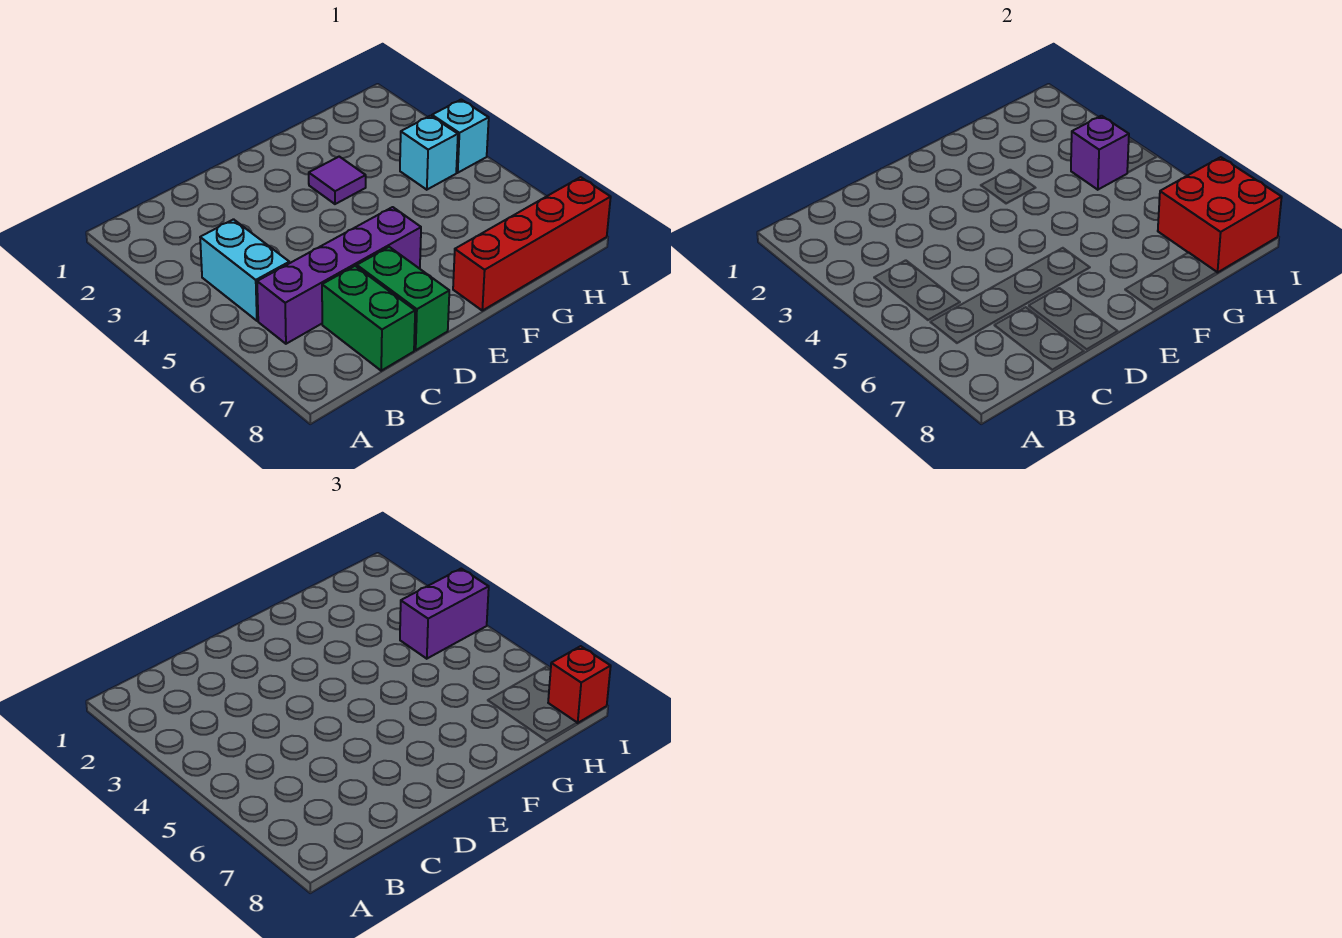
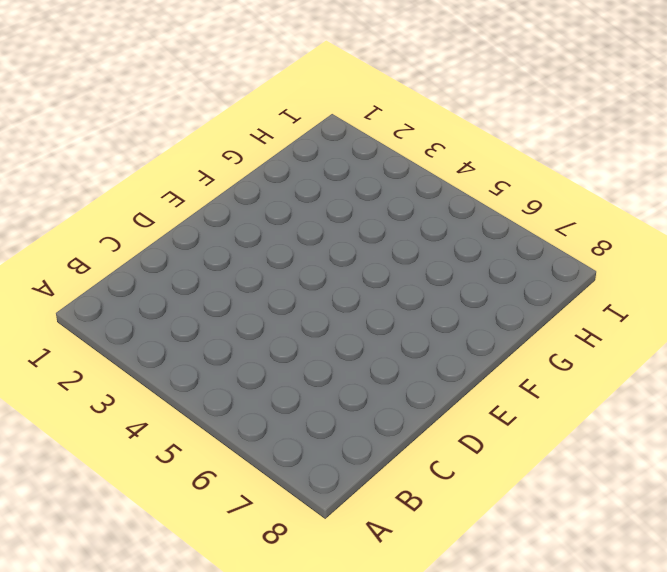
none -> cyan 1x2 brick [200,219,289,321]
none -> purple 1x4 brick [257,207,421,344]
none -> green 1x2 brick [322,266,415,371]

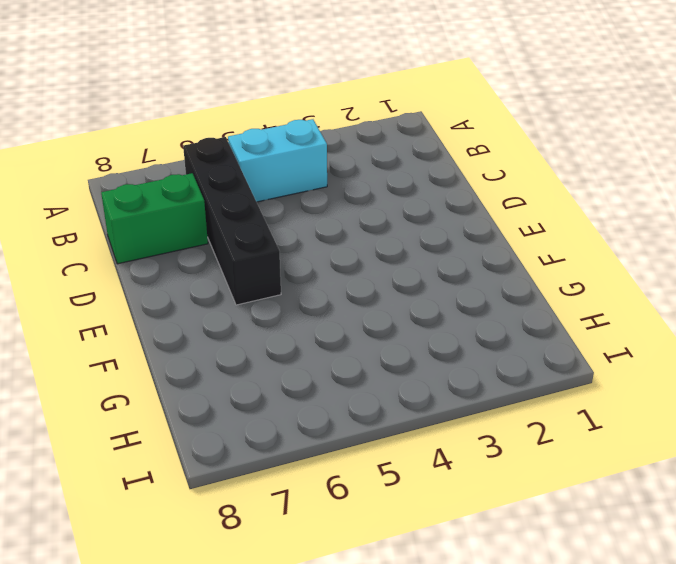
black 1x4 brick [183,137,281,305] -> purple 1x4 brick [257,207,421,344]
none -> green 1x2 brick [357,247,449,350]
none -> purple 1x1 tile [309,157,366,204]
none -> red 1x4 brick [453,177,611,311]

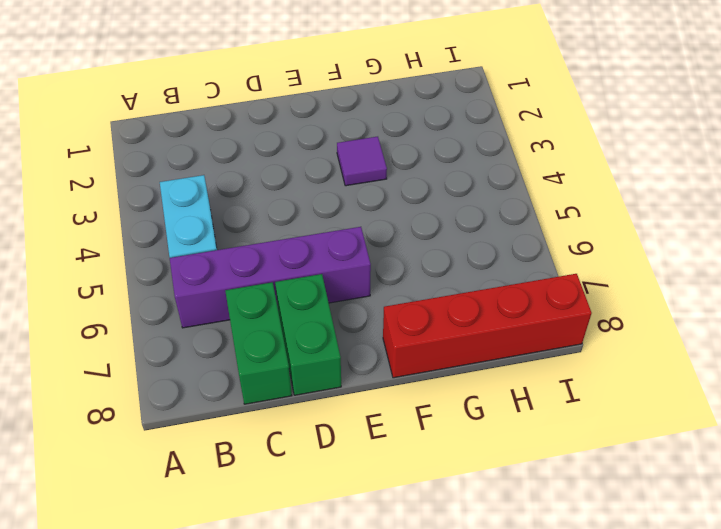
none -> cyan 1x1 brick [400,116,458,190]
none -> cyan 1x1 brick [432,100,489,173]
none -> purple 1x1 brick [1071,116,1129,190]

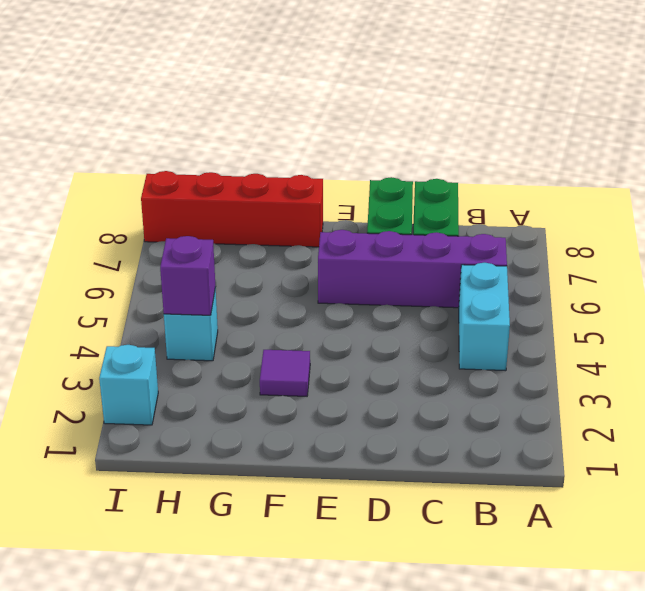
cyan 1x1 brick [99,345,158,425] -> cyan 1x1 brick moved to [432,100,489,173]
none -> red 2x2 brick [1158,157,1282,273]
none -> purple 1x2 brick [400,569,489,659]
none -> red 1x1 brick [548,646,611,723]

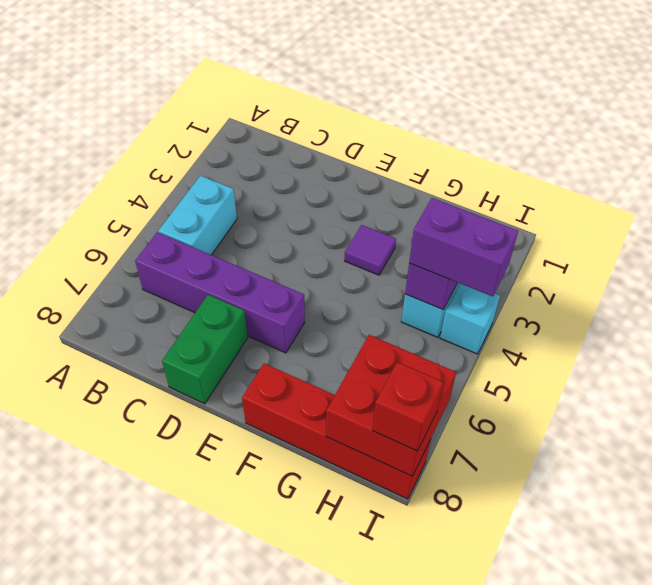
none -> green 1x2 brick [322,266,415,371]

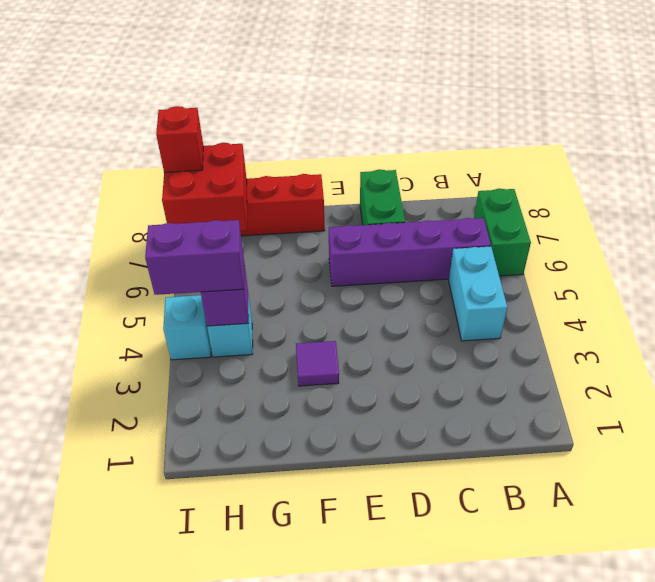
green 1x2 brick [474,189,531,276] -> green 1x2 brick moved to [322,266,415,371]

